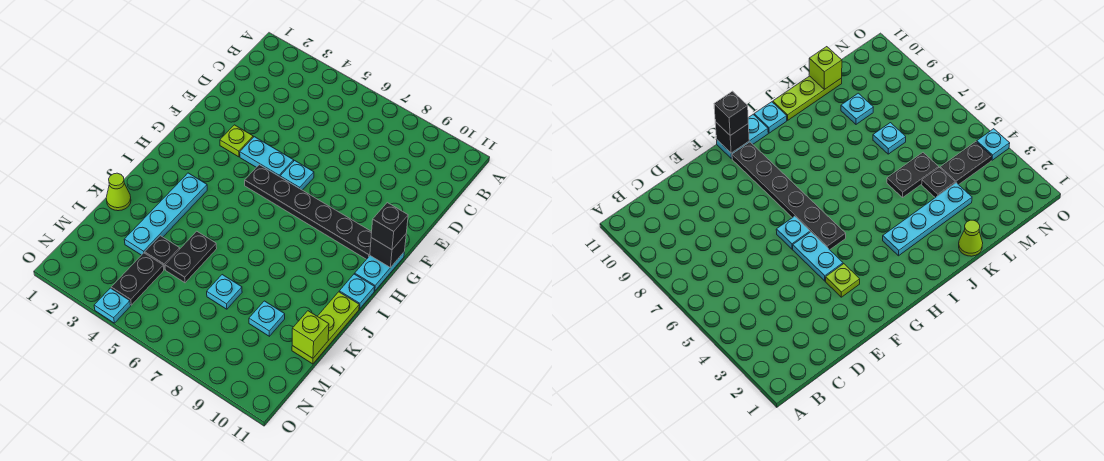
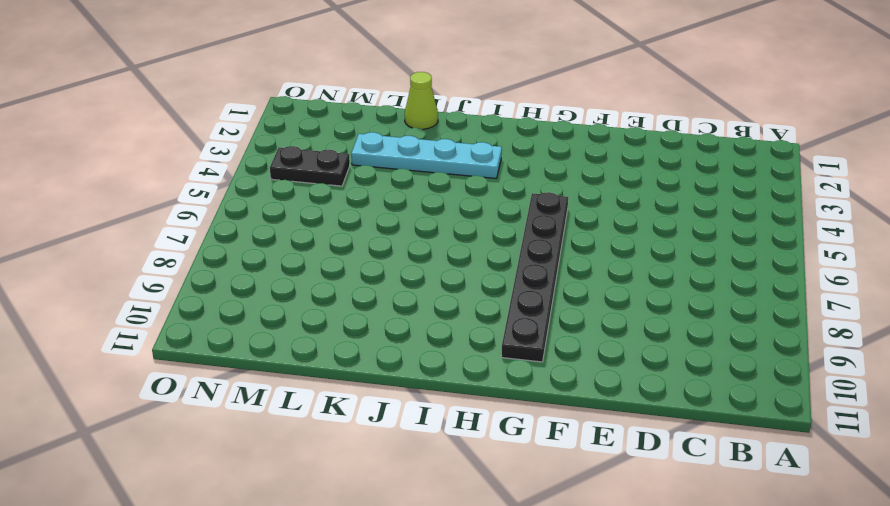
none -> lime 1x1 plate [220,125,253,157]
none -> cyan 1x2 plate [240,137,294,177]
none -> cyan 1x1 plate [280,161,314,190]

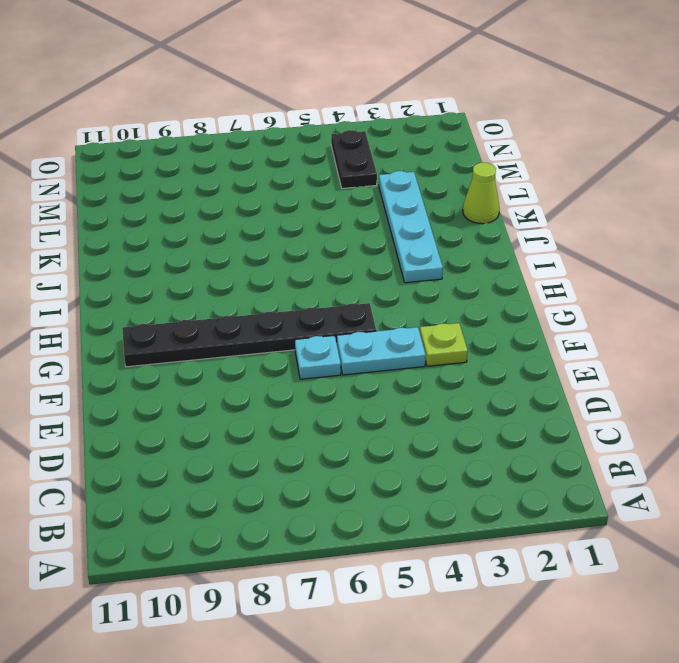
none -> cyan 1x2 plate [355,251,405,291]
none -> cyan 1x1 plate [339,274,375,309]
none -> lime 1x3 plate [292,292,359,364]

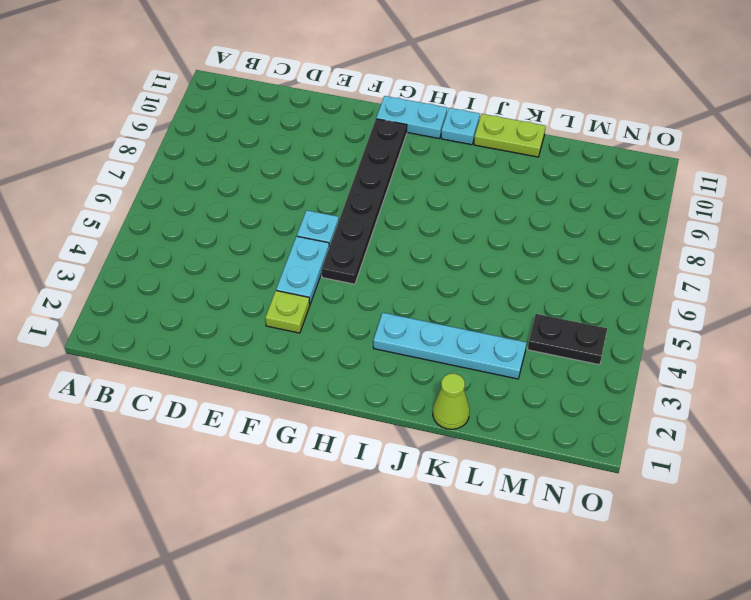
lime 1x2 plate [474,114,546,157] -> lime 1x3 plate [292,292,359,364]
none -> black 1x2 plate [165,231,217,283]
none -> black 1x1 plate [145,236,180,270]
none -> cyan 1x1 plate [207,275,242,309]

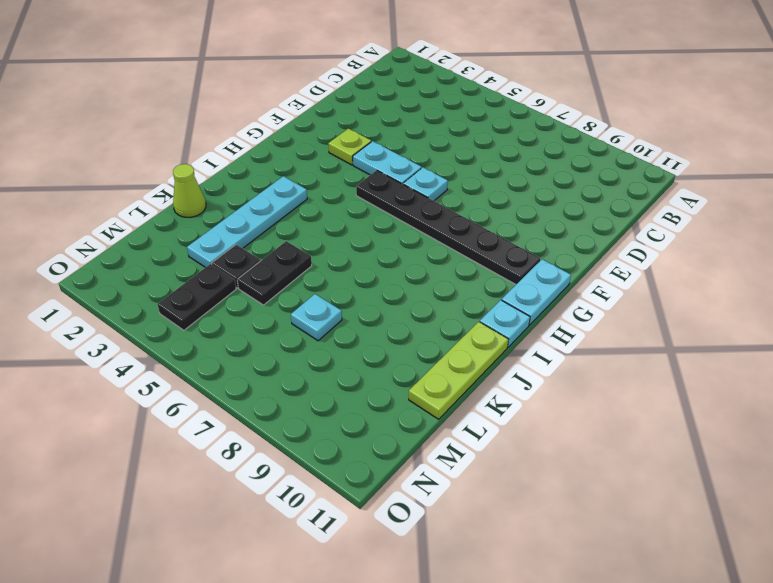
none -> cyan 1x1 plate [249,301,285,336]
none -> cyan 1x1 plate [94,288,131,323]
none -> black 1x1 brick [370,234,406,268]

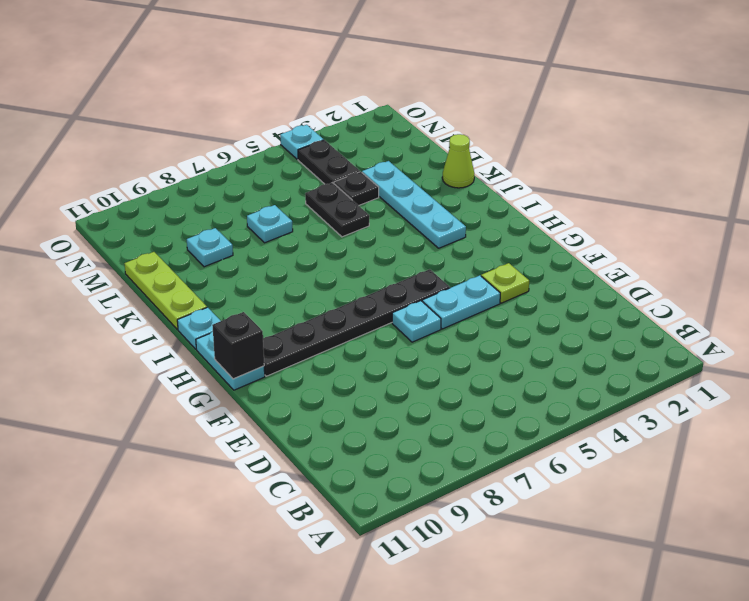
none -> lime 1x1 brick [292,311,329,358]
none -> black 1x1 brick [371,203,408,250]

